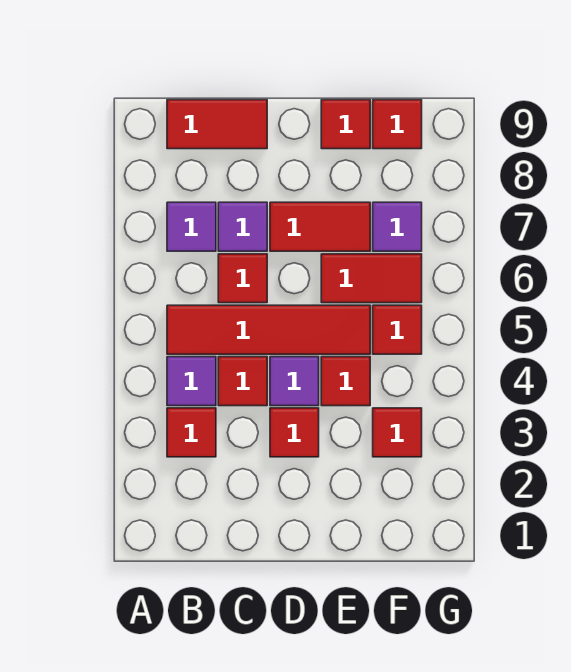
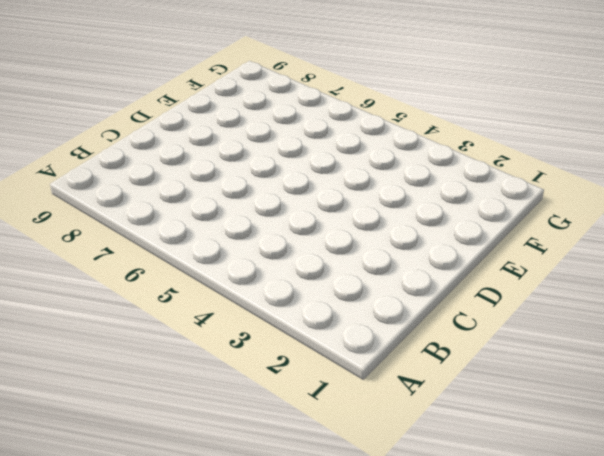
none -> red 1x1 tile [167,408,216,457]
none -> purple 1x1 tile [167,357,216,406]
none -> red 1x4 tile [167,305,370,354]

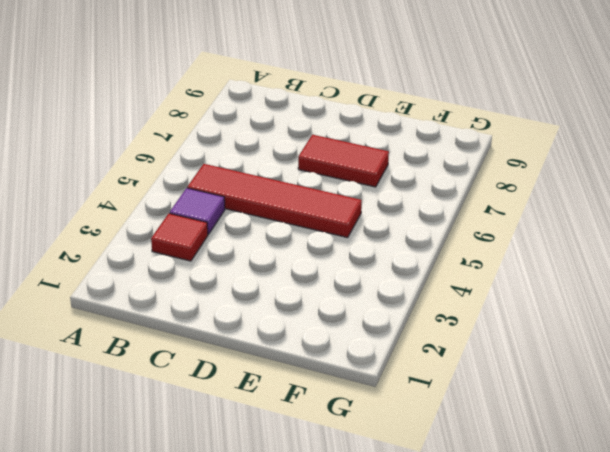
none -> purple 1x1 tile [167,202,216,251]
none -> red 1x2 tile [167,100,267,149]
none -> red 1x1 tile [218,357,267,406]

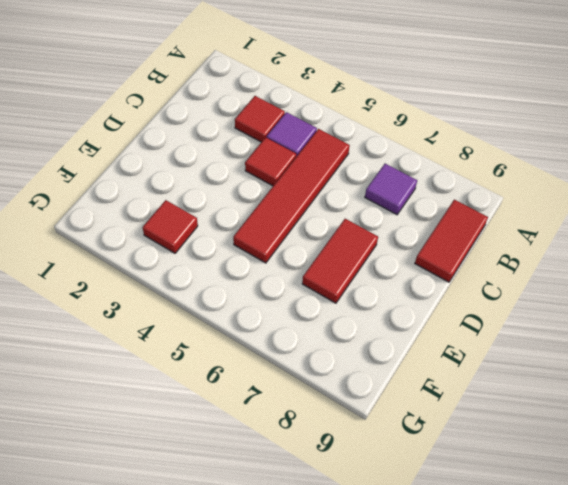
none -> red 1x1 tile [218,254,267,303]
none -> purple 1x1 tile [218,202,267,251]
none -> red 1x1 tile [270,408,319,457]

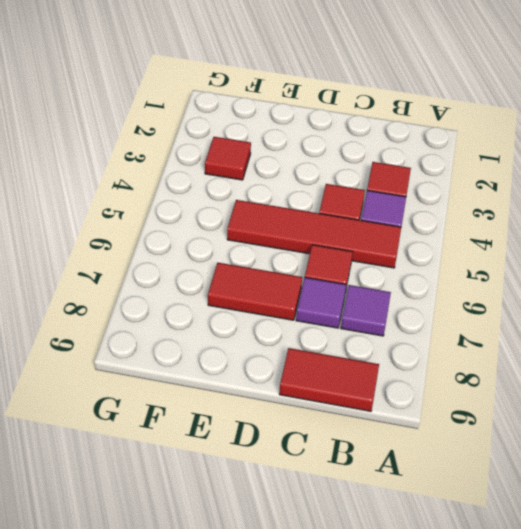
none -> red 1x1 tile [270,408,319,457]
none -> purple 1x1 tile [270,357,319,406]
none -> red 1x1 tile [321,357,370,406]

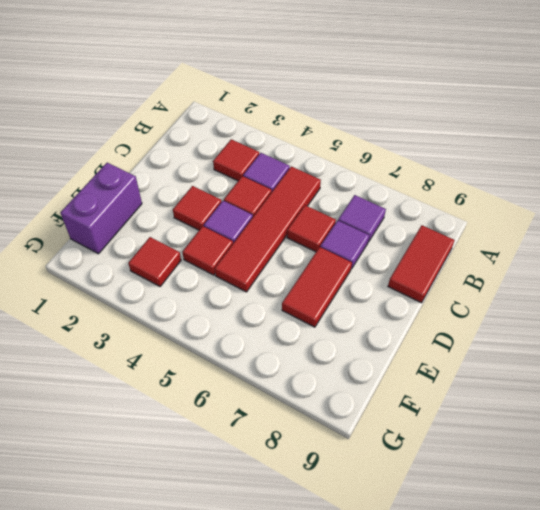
purple 1x2 brick [61,163,142,254] -> none
none -> red 1x2 tile [321,254,422,303]
none -> red 1x1 tile [321,100,370,149]
none -> red 1x1 tile [373,305,422,354]

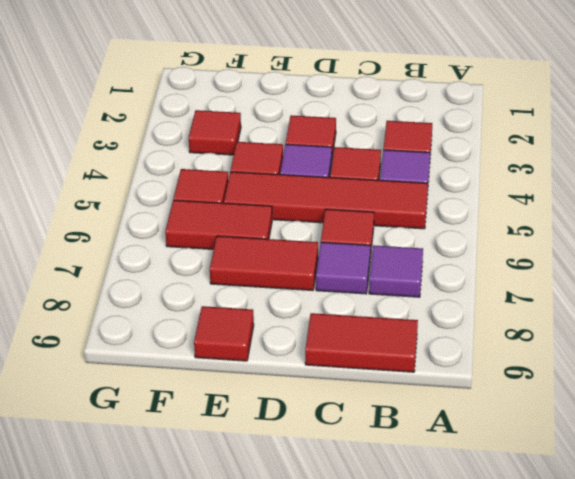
none -> purple 1x1 tile [373,202,422,251]
none -> red 1x1 tile [373,100,422,149]

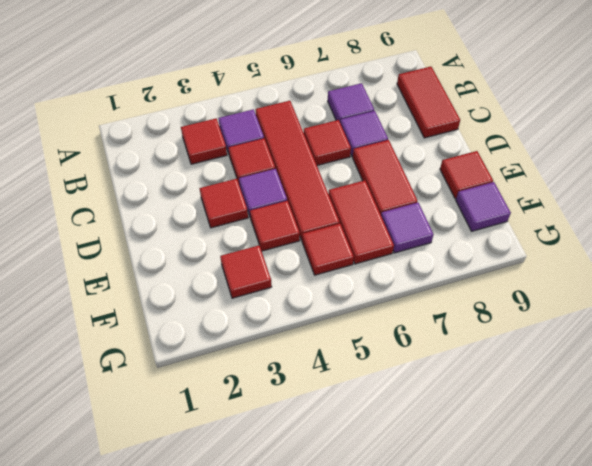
purple 1x1 tile [456,182,511,231] -> red 1x1 tile [373,100,422,149]

